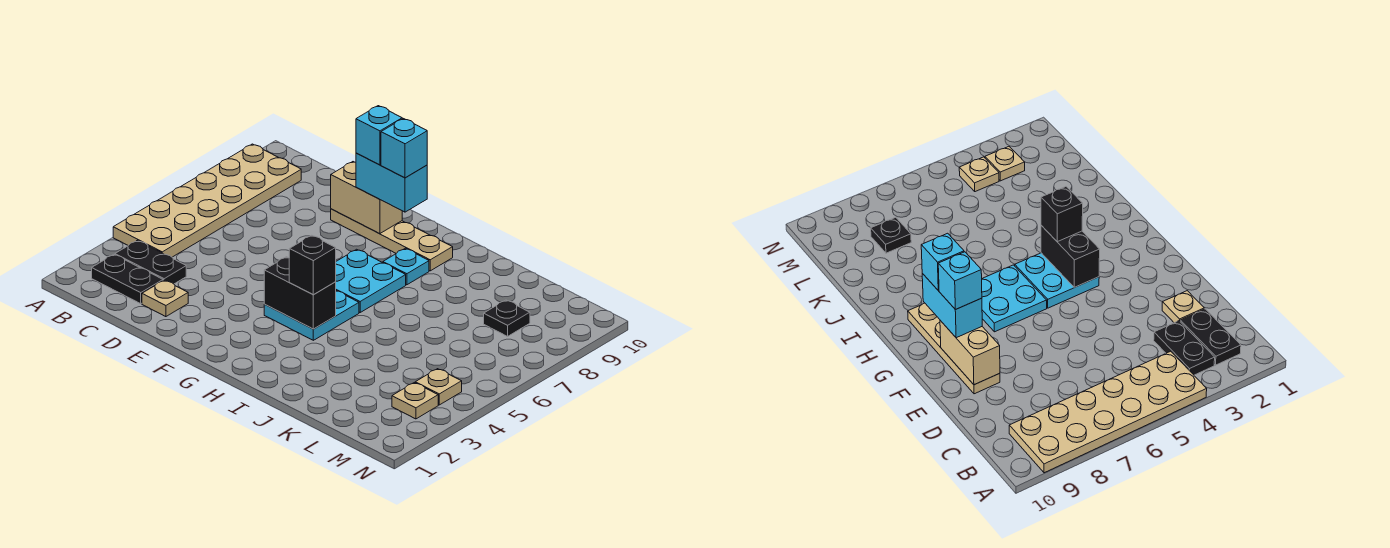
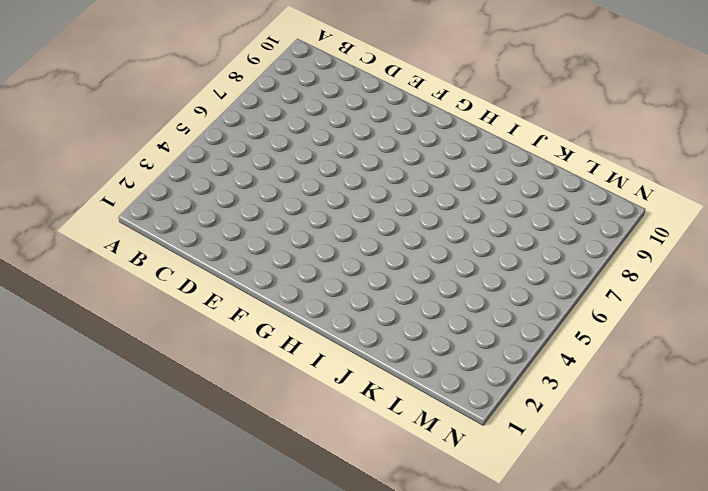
none -> tan 2x6 plate [113,144,301,257]
none -> black 1x2 plate [92,255,163,304]
none -> black 1x2 plate [115,240,186,284]

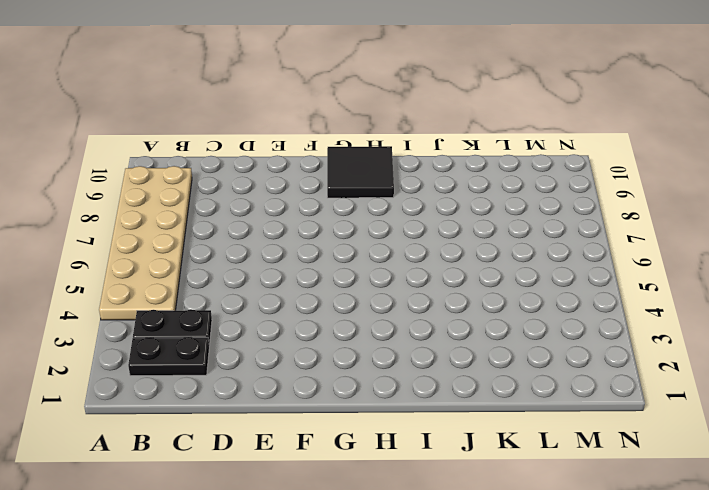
black 2x2 tile [327,146,394,198] -> tan 1x4 plate [331,209,453,271]
none -> tan 1x1 plate [142,280,188,317]
none -> cyan 2x2 plate [264,291,359,340]
none -> cyan 2x2 plate [336,249,406,312]

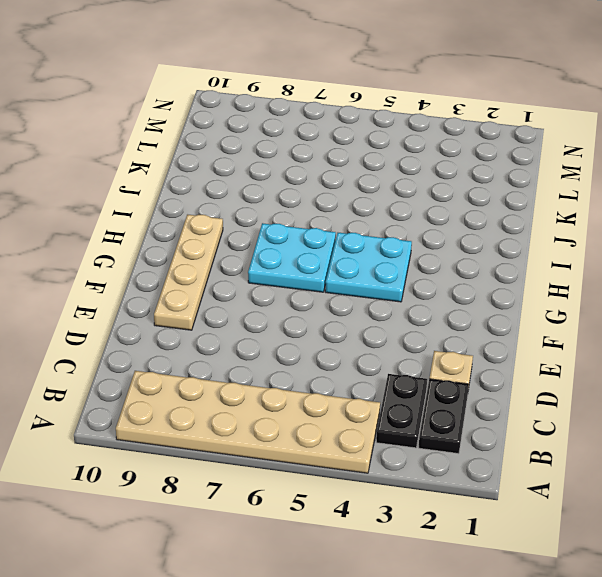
none -> cyan 1x1 plate [383,248,429,285]
none -> black 1x1 plate [484,300,530,336]
none -> tan 1x1 plate [392,383,438,419]

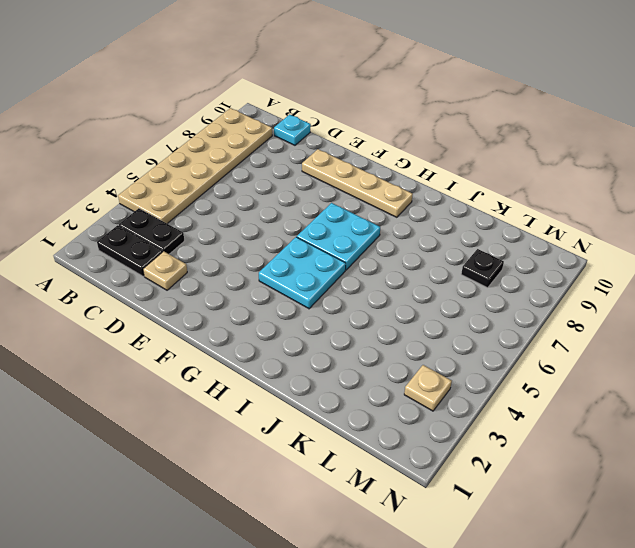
cyan 1x1 plate [274,114,311,145] -> cyan 1x1 plate moved to [383,248,429,285]
none -> tan 1x1 plate [415,369,462,405]
none -> tan 1x2 brick [331,162,402,234]
none -> black 1x2 brick [264,257,336,329]

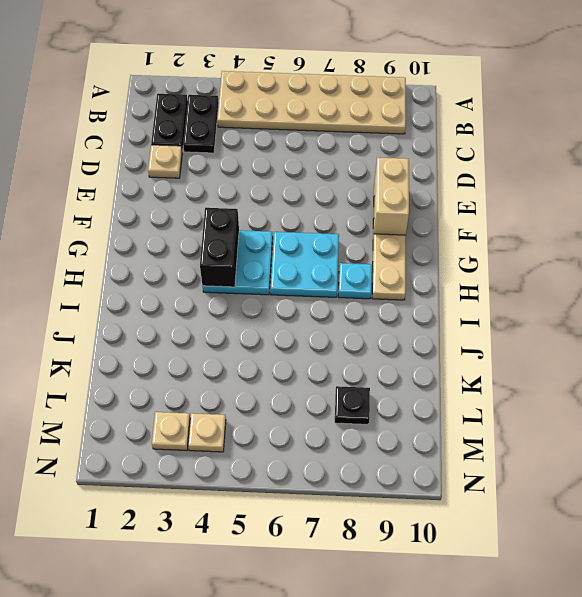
none -> cyan 1x2 brick [356,153,427,212]
none -> black 1x1 brick [289,235,336,295]
none -> cyan 1x1 brick [356,106,402,165]

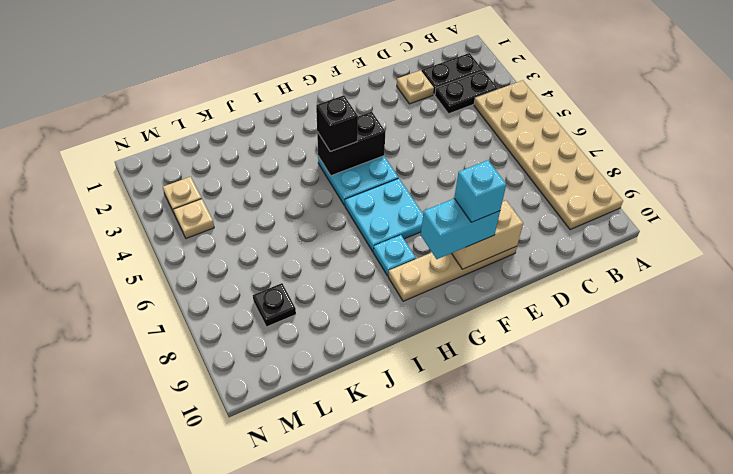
none -> cyan 1x1 brick [381,119,427,178]

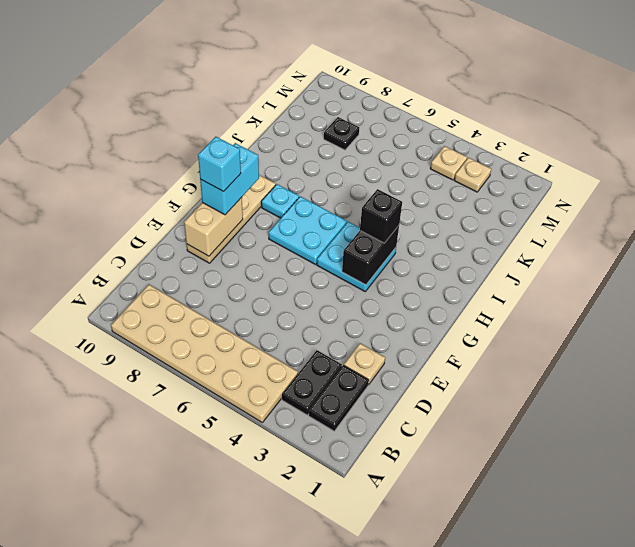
none -> cyan 1x1 brick [381,119,427,178]

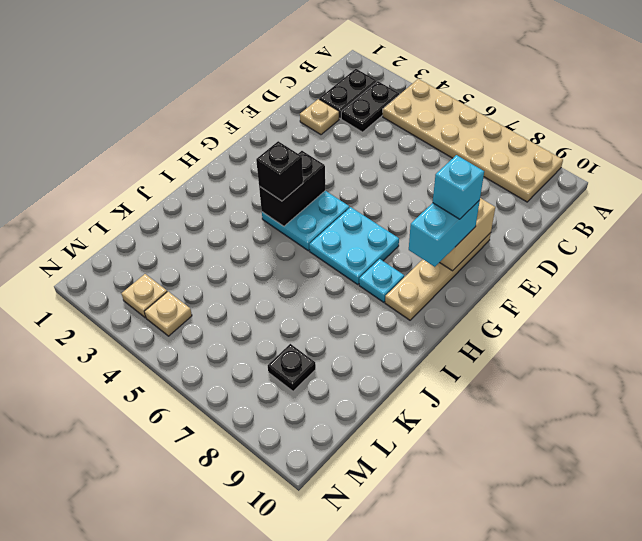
none -> cyan 1x1 brick [381,119,427,178]

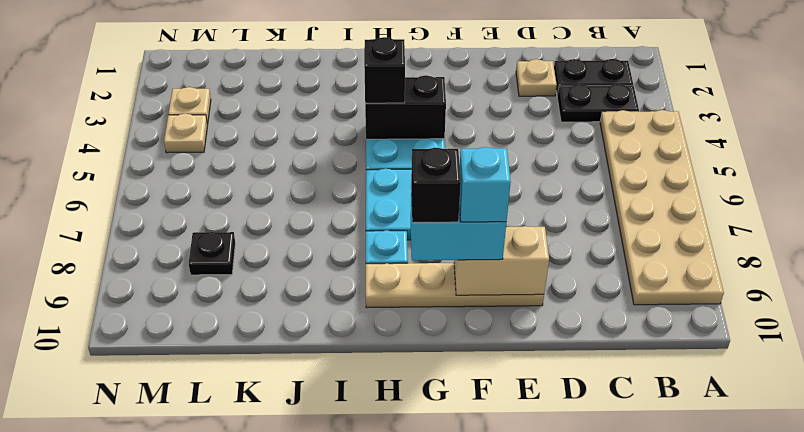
black 1x1 brick [411,148,461,223] -> cyan 1x1 brick [381,119,427,178]

